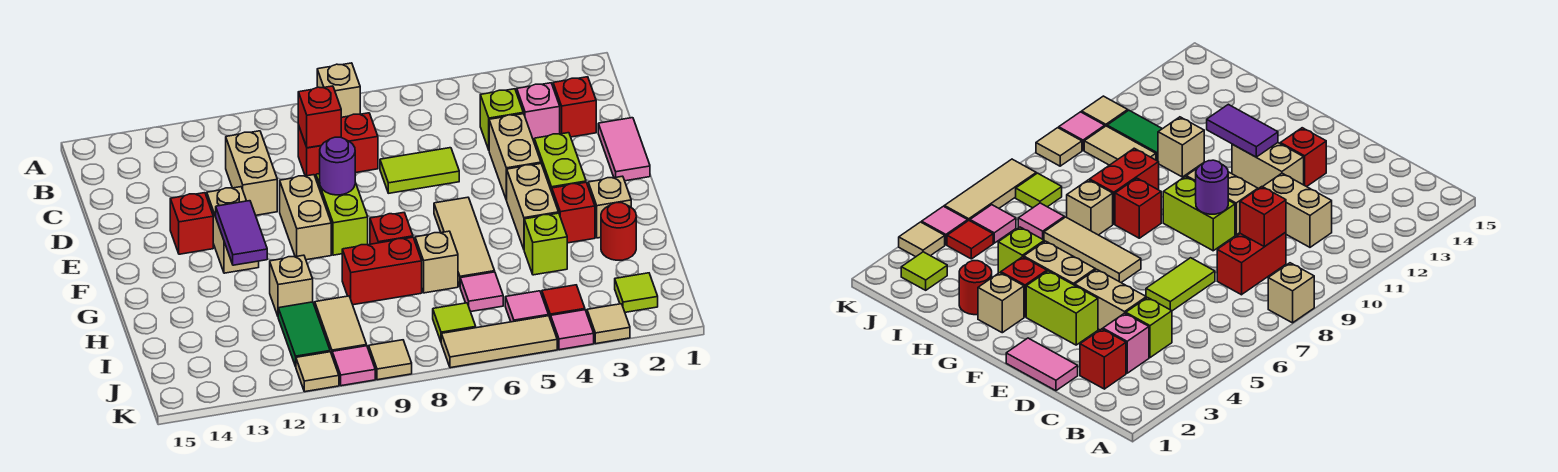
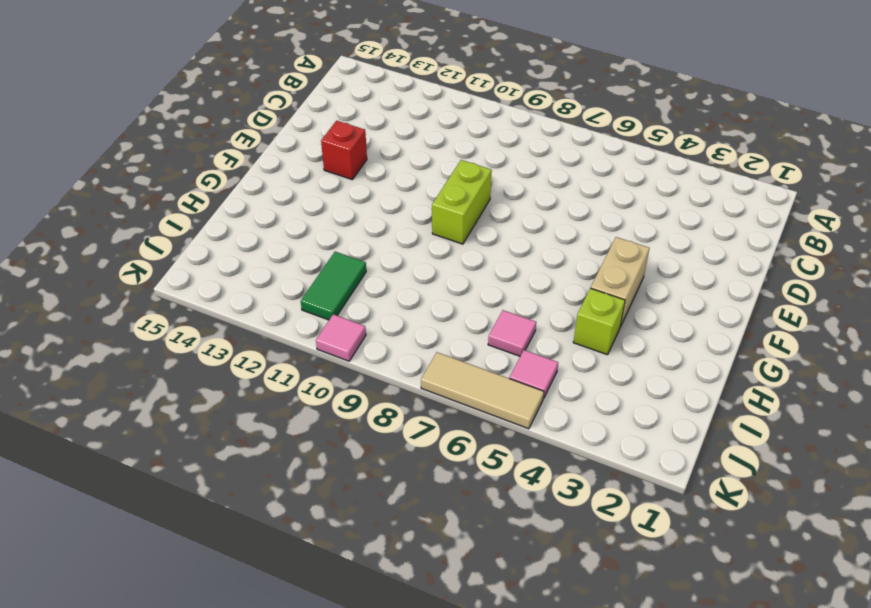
none -> tan 1x1 brick [317,63,360,117]
none -> red 1x1 brick [553,77,596,137]
none -> pink 1x1 brick [517,83,560,141]
none -> lime 1x1 brick [480,89,523,150]

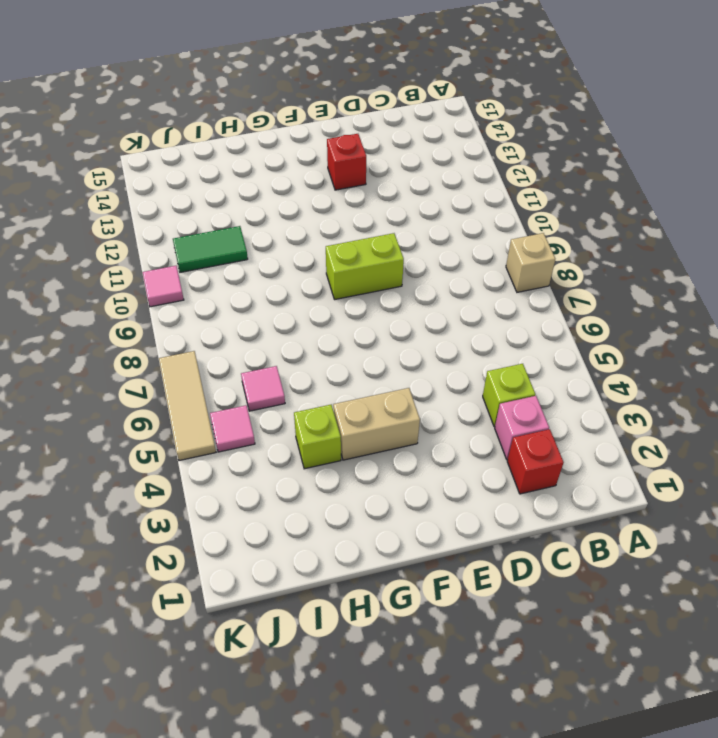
none -> red 1x2 brick [298,113,378,178]
none -> tan 1x2 brick [226,131,277,215]
none -> pink 1x2 tile [598,118,650,181]
none -> tan 1x2 brick [489,114,541,200]

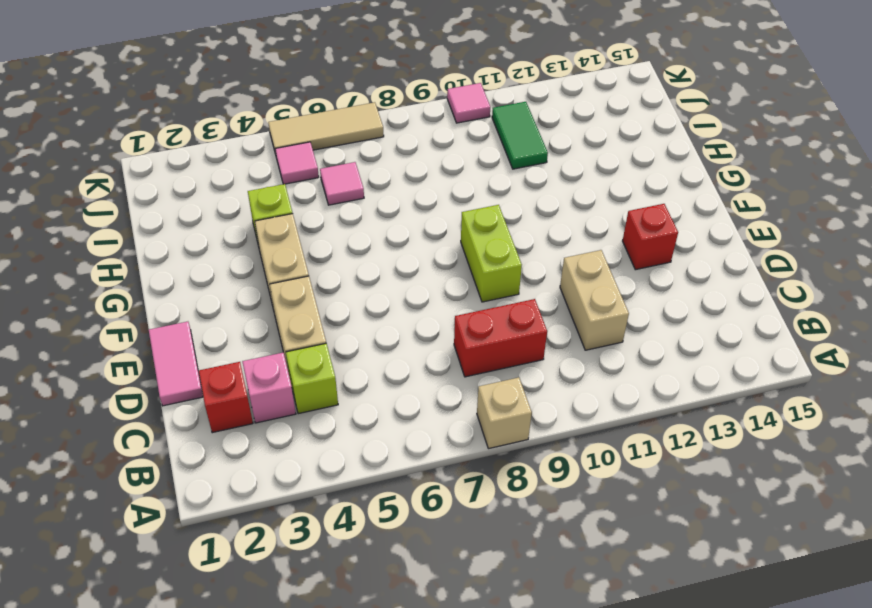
none -> lime 1x2 tile [380,148,459,193]
none -> lime 1x2 brick [534,133,586,192]
none -> tan 1x2 brick [280,175,331,260]
none -> tan 1x2 brick [207,187,259,273]

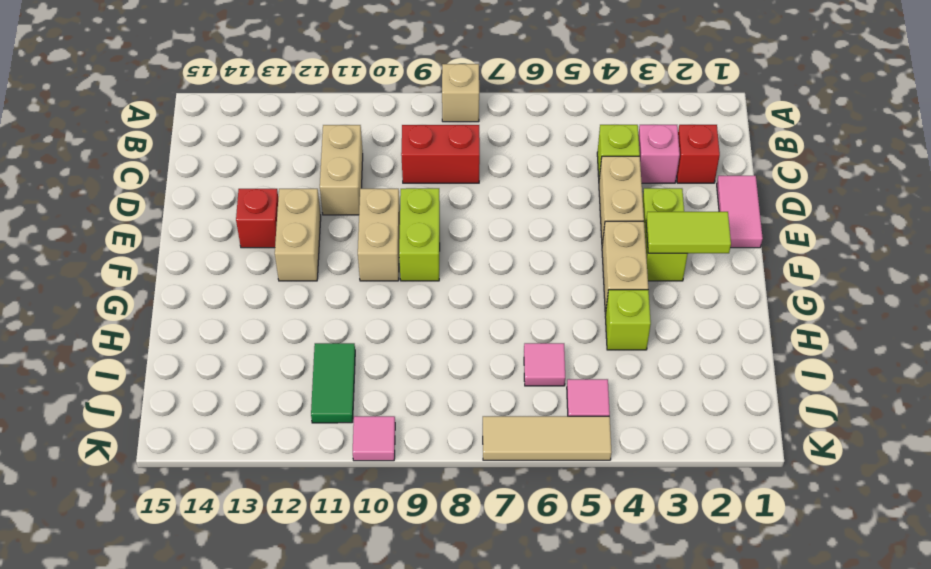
lime 1x2 tile [646,212,731,254] -> lime 1x2 tile moved to [380,148,459,193]
none -> tan 1x3 tile [434,197,495,286]
none -> tan 1x1 brick [588,176,631,238]
none -> red 1x1 brick [552,182,595,243]
none -> red 1x1 brick [370,213,413,244]

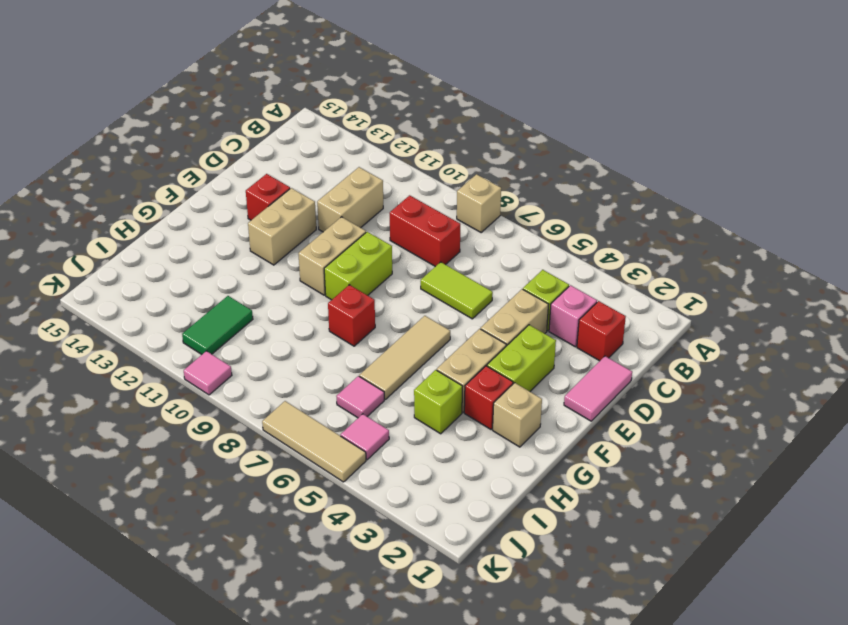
none -> red 1x1 round brick [601,203,636,260]
none -> tan 1x1 brick [415,231,458,293]
none -> red 1x2 brick [342,237,422,305]
none -> tan 1x1 brick [270,255,313,316]

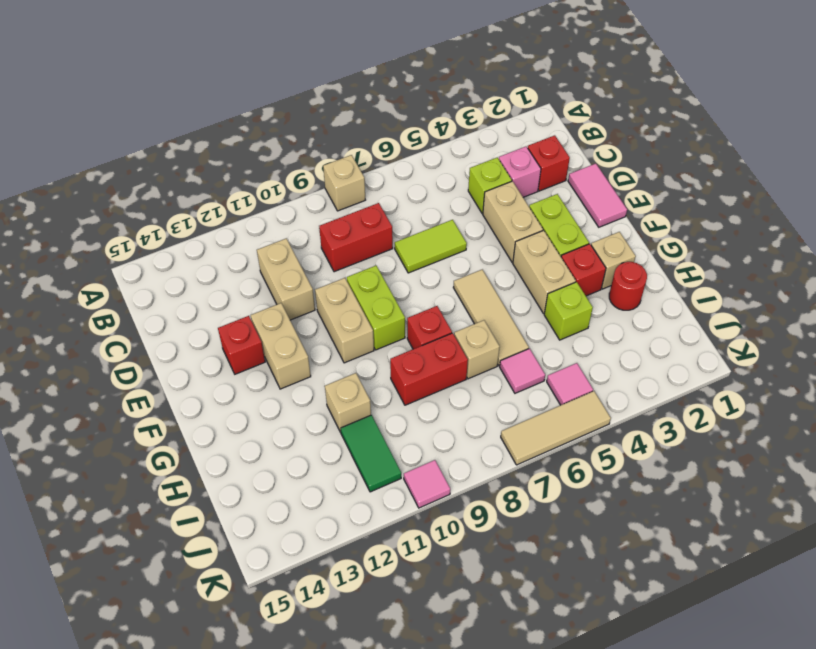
none -> tan 1x2 tile [315,296,367,354]
none -> lime 1x1 tile [615,273,658,312]
none -> red 1x1 tile [542,285,585,320]
none -> lime 1x1 tile [433,303,476,341]

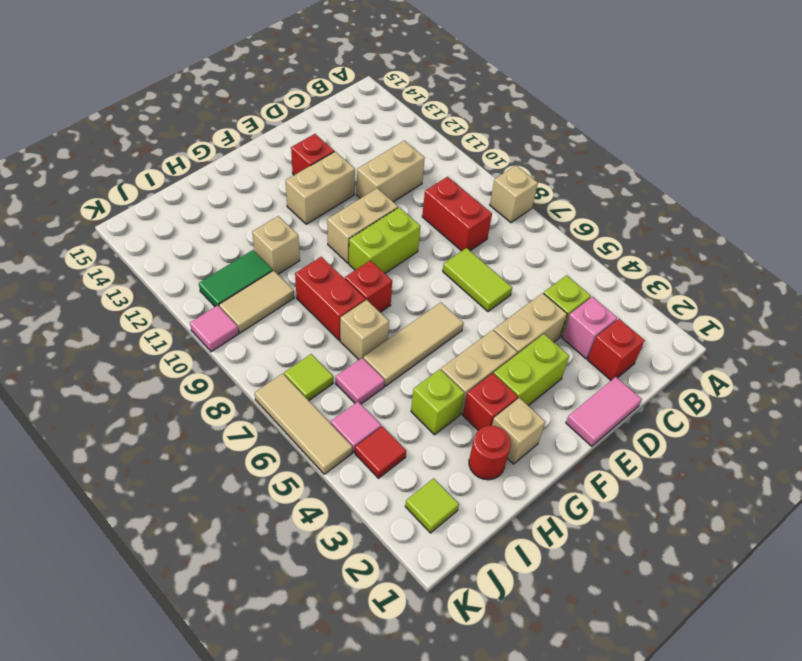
none -> tan 1x1 tile [587,304,630,344]
none -> pink 1x1 tile [551,310,594,350]
none -> tan 1x1 tile [369,340,412,380]
none -> tan 1x1 tile [296,352,339,392]

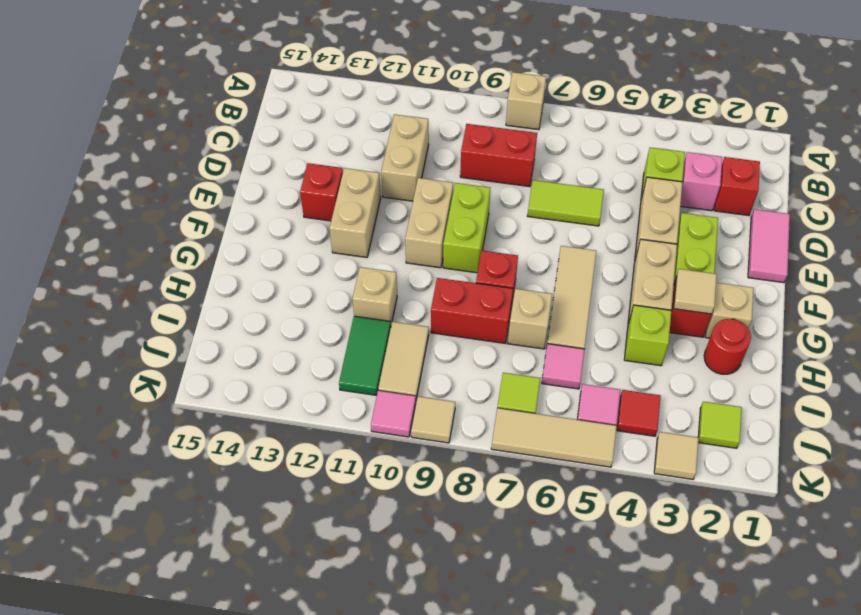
tan 1x1 tile [674,269,717,314] -> tan 1x1 tile moved to [296,352,339,392]
none -> pink 1x1 tile [551,310,594,350]
none -> red 1x1 brick [298,86,341,148]
none -> purple 1x1 round brick [320,137,355,195]
none -> purple 1x2 tile [216,201,267,265]

